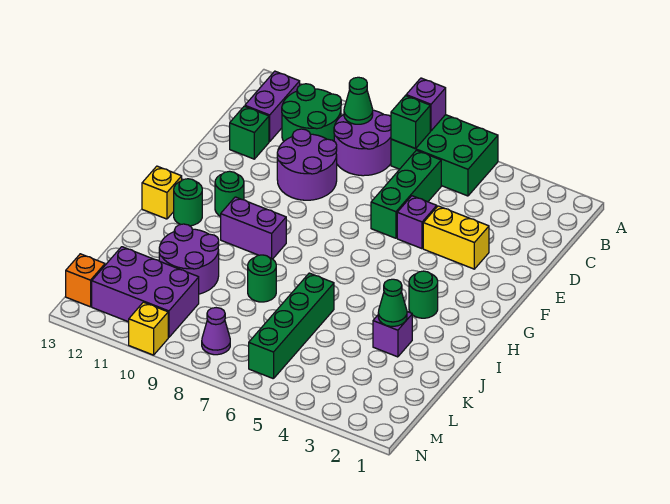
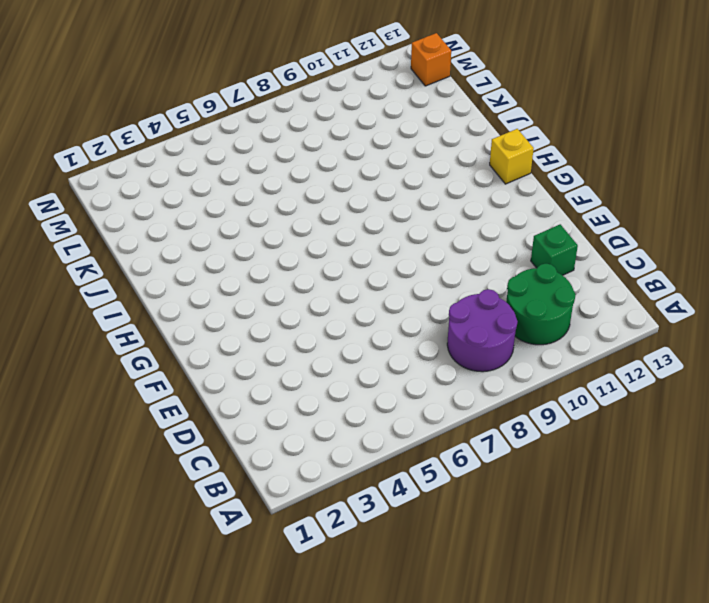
none -> green 2x3 brick [391,115,498,196]
none -> purple 1x2 brick [245,71,300,142]
none -> green 1x3 brick [371,150,441,238]

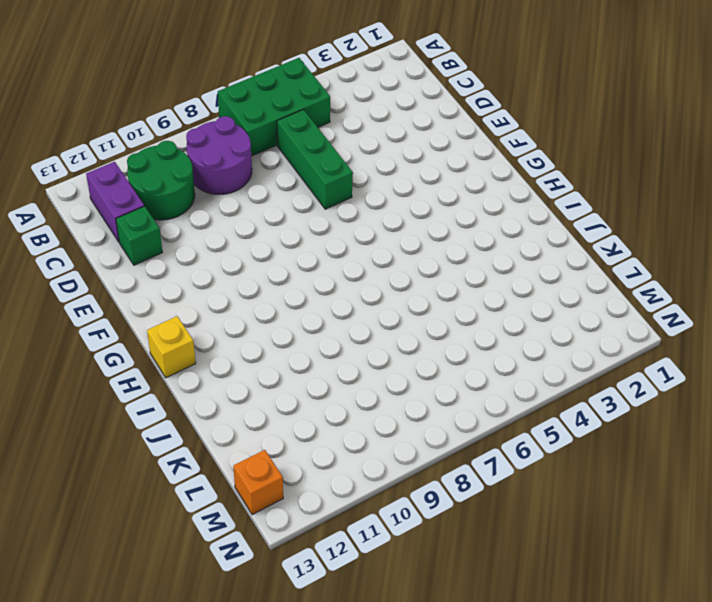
none -> purple 2x2 round brick [277,129,337,200]
none -> yellow 1x2 brick [423,206,489,269]
none -> purple 1x1 brick [397,196,437,249]

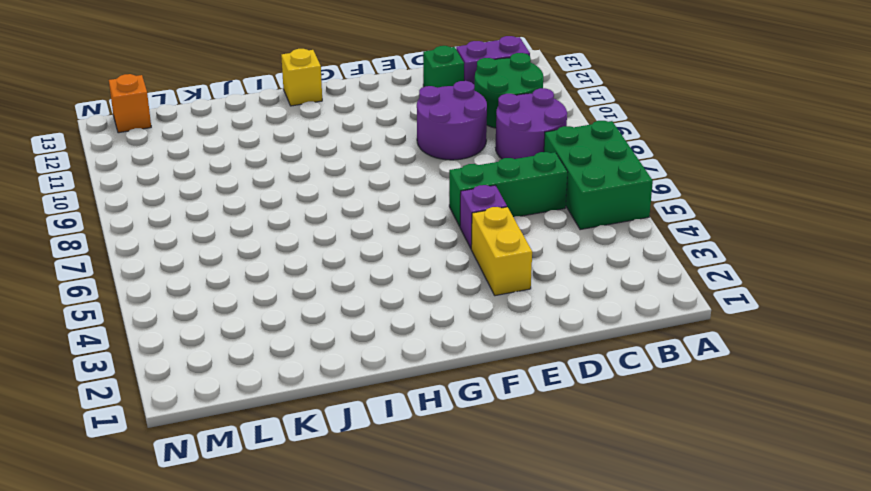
none -> green 1x1 round brick [215,171,244,216]
none -> green 1x1 round brick [409,271,438,318]
none -> purple 1x2 brick [221,197,286,259]

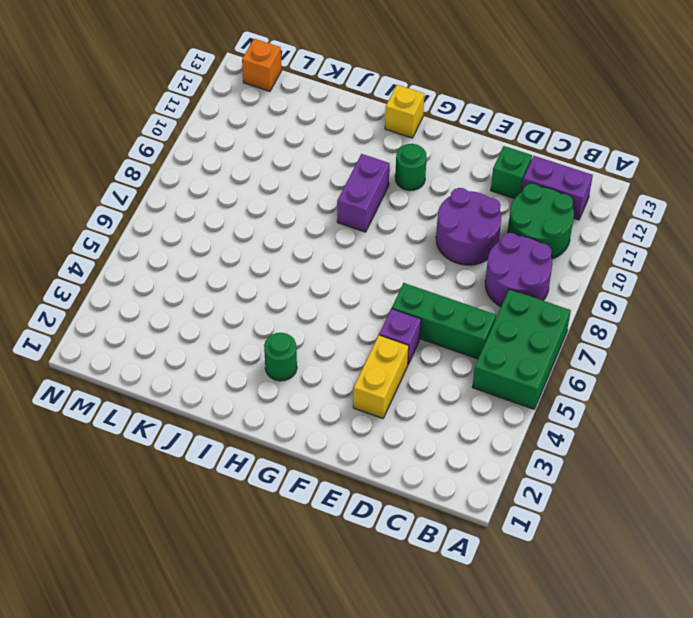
none -> green 1x1 round brick [174,179,202,226]
none -> purple 1x1 brick [373,312,412,357]
none -> green 1x4 brick [249,273,334,379]

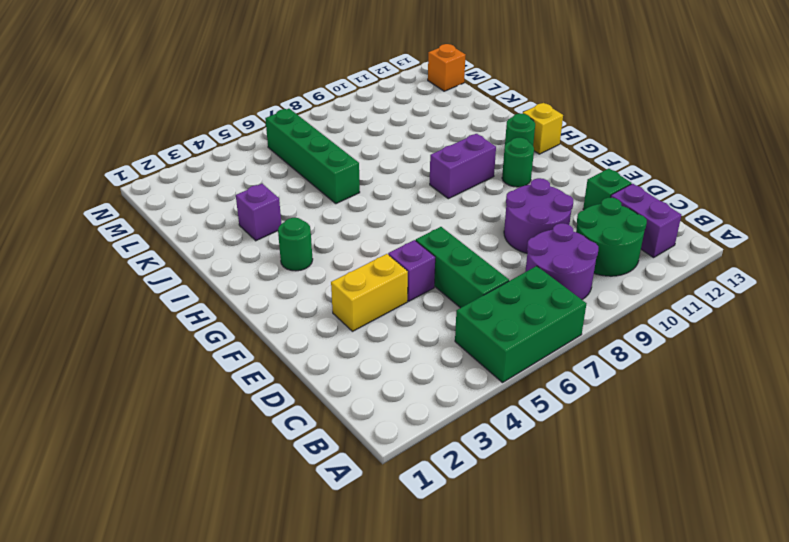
none -> green 1x1 round brick [248,255,276,302]
none -> purple 2x2 round brick [159,224,219,294]
none -> purple 2x3 brick [92,247,199,338]

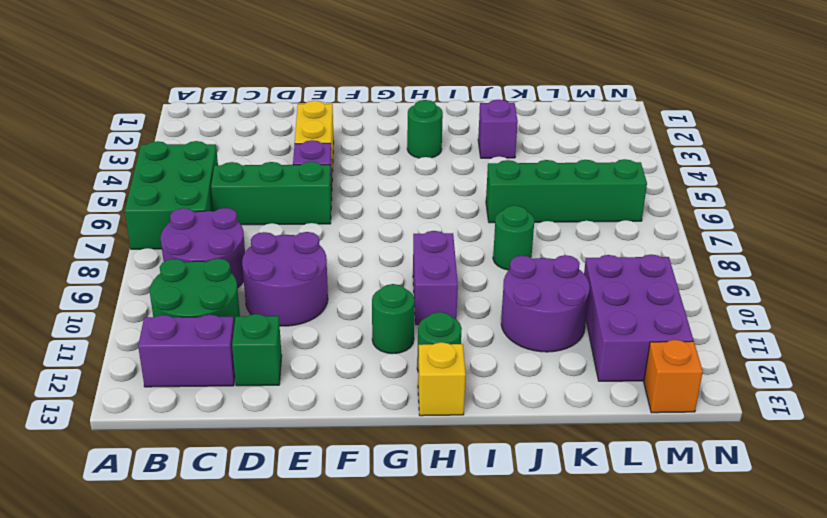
none -> purple 1x1 cone [202,308,230,355]
none -> yellow 1x1 brick [129,302,168,355]
none -> purple 1x1 brick [406,78,446,131]

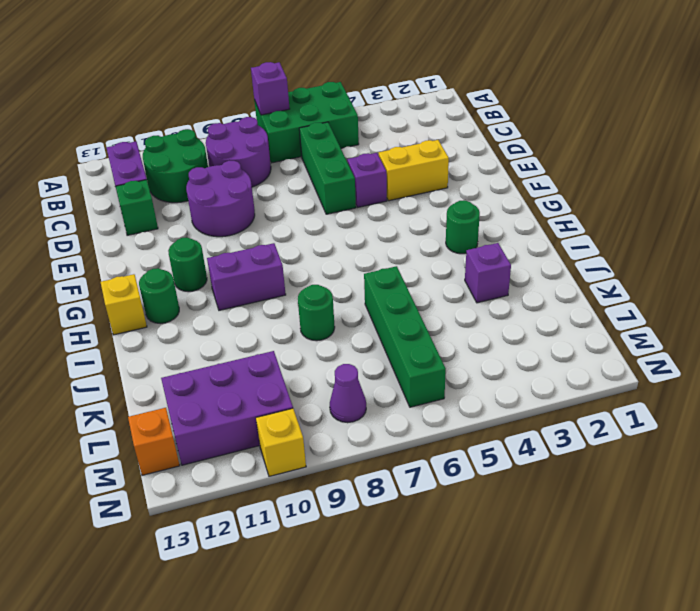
none -> purple 2x2 round brick [159,224,219,294]
none -> green 1x1 brick [391,96,430,149]
none -> green 1x1 cone [344,77,373,124]

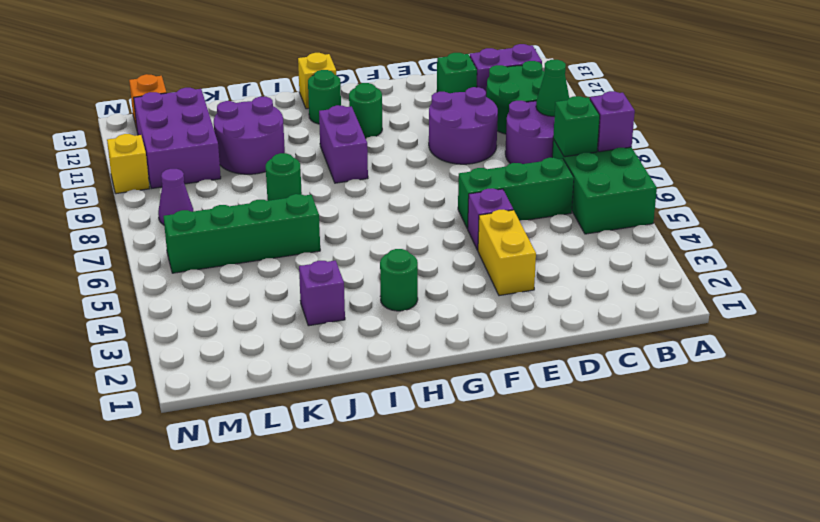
none -> green 1x1 cone [378,279,407,326]

